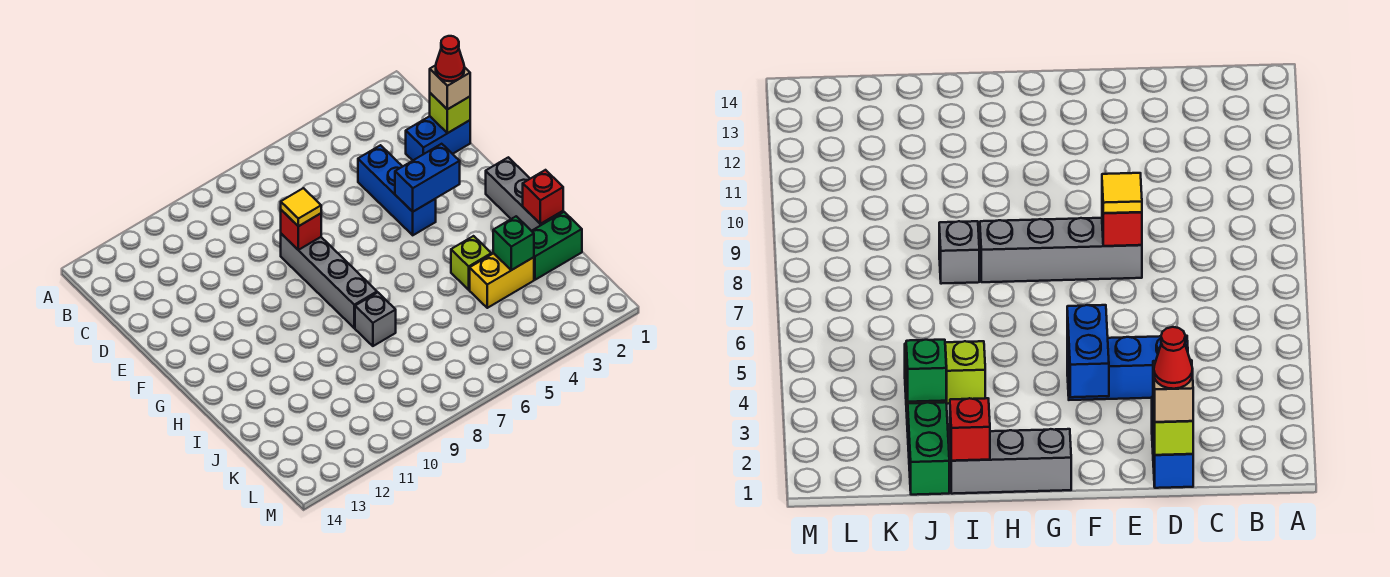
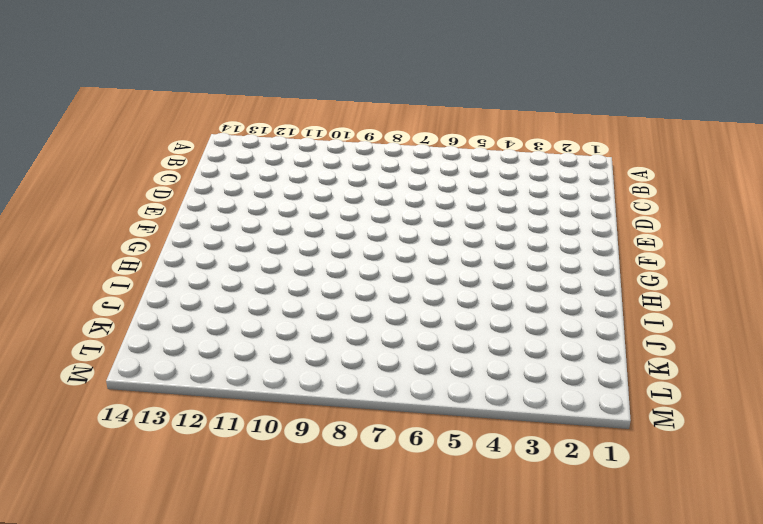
none -> blue 1x2 brick [406,116,470,160]
none -> blue 1x3 brick [358,145,436,235]
none -> grey 1x4 brick [281,234,377,328]

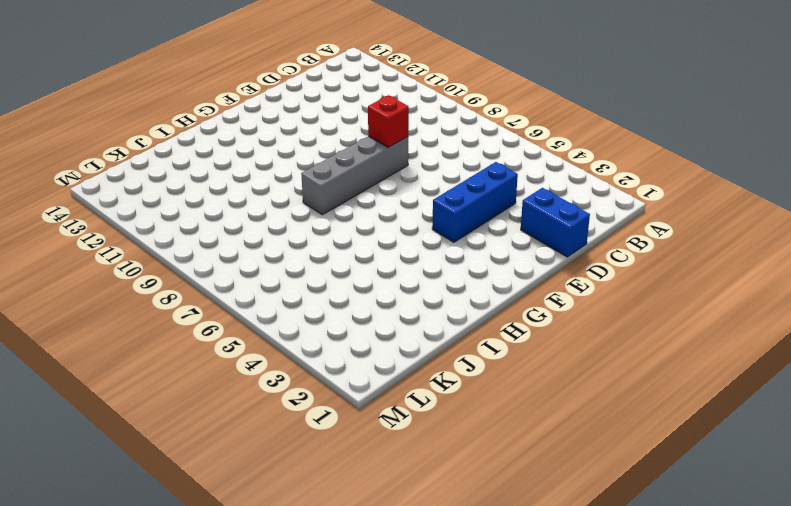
none -> grey 1x3 brick [486,157,563,231]
none -> lime 1x1 brick [451,236,491,290]
none -> grey 1x1 brick [355,293,396,346]

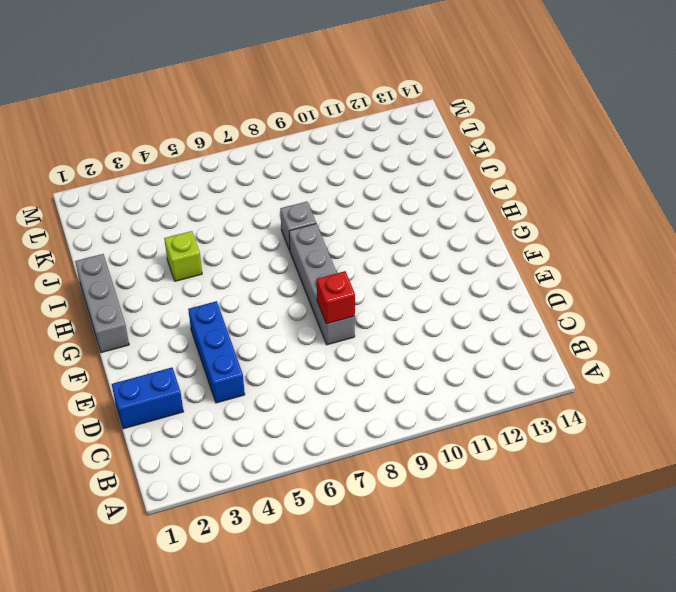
none -> green 1x2 brick [532,212,582,280]
none -> yellow 1x2 brick [470,253,534,308]
none -> lime 1x1 brick [430,93,470,133]

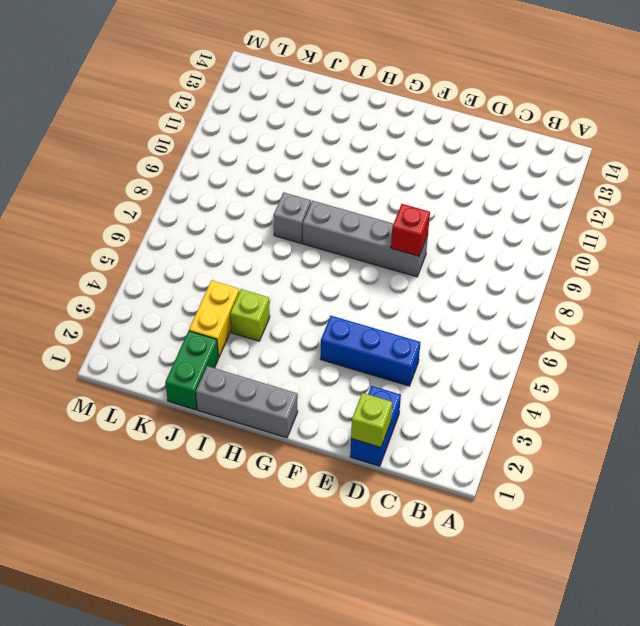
none -> blue 1x2 brick [395,144,460,212]
none -> red 1x1 brick [523,170,563,224]
none -> green 1x1 brick [493,216,534,270]

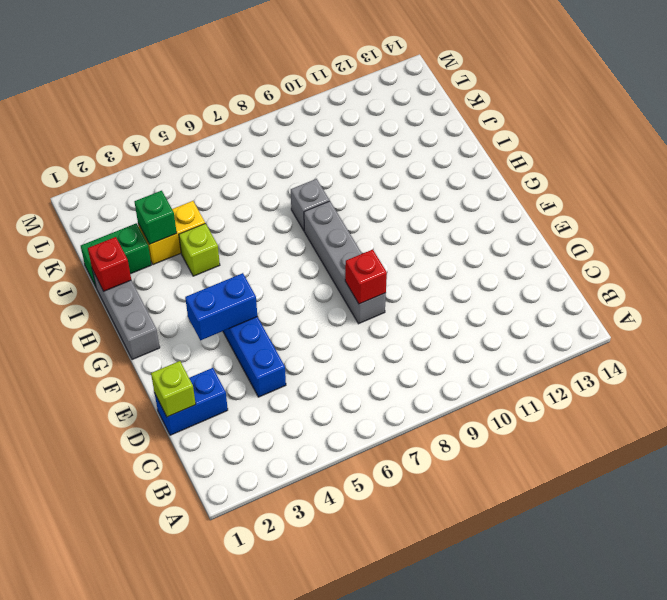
none -> tan 1x1 brick [430,65,470,109]
none -> yellow 1x1 tile [281,188,321,226]
none -> red 1x1 cone [436,36,464,81]

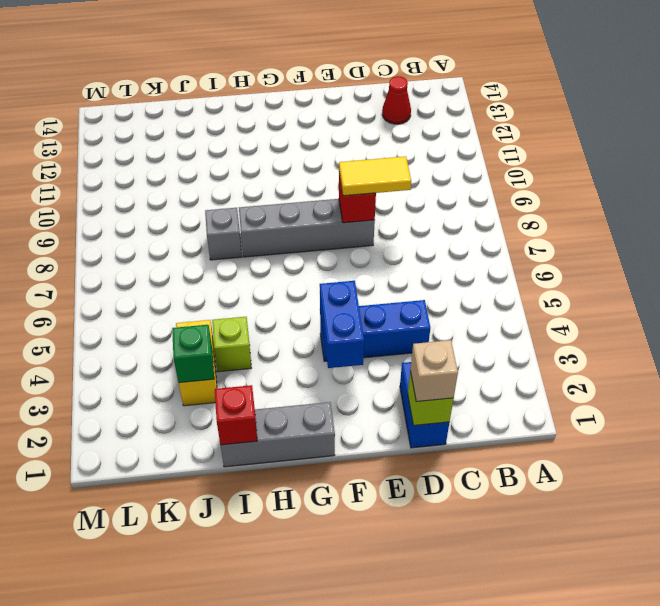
red 1x1 cone [382,76,411,124] -> red 1x1 cone moved to [436,36,464,81]
yellow 1x2 tile [339,156,411,196] -> yellow 1x1 tile [281,188,321,226]
none -> green 1x2 brick [532,212,582,280]

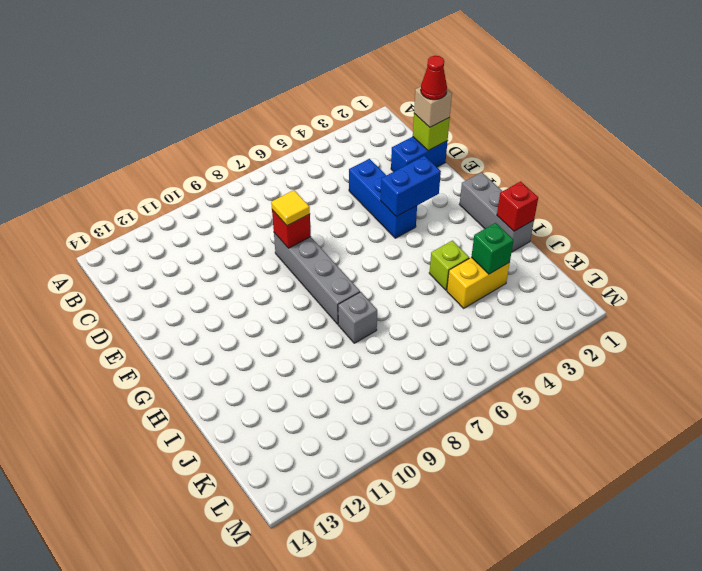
none -> green 1x2 brick [532,212,582,280]

